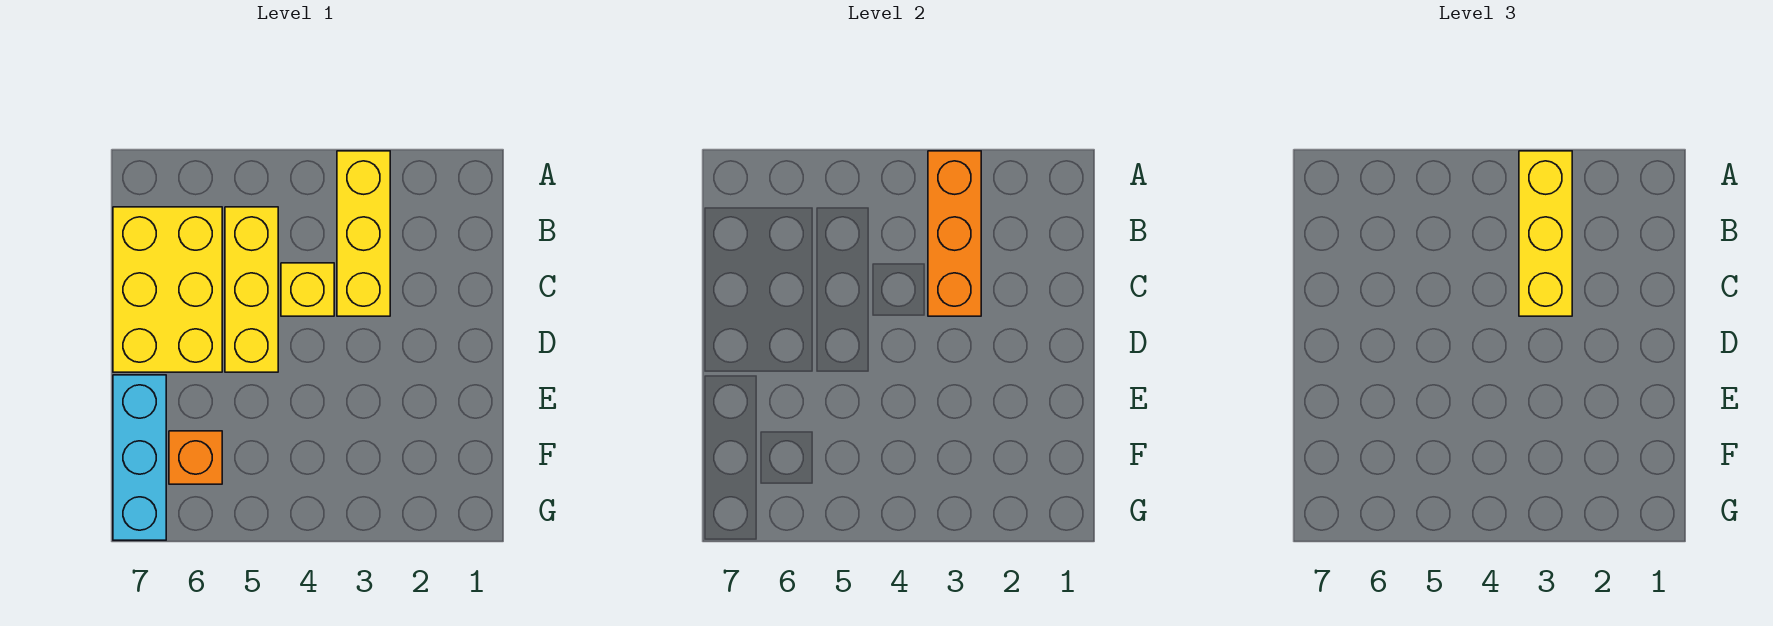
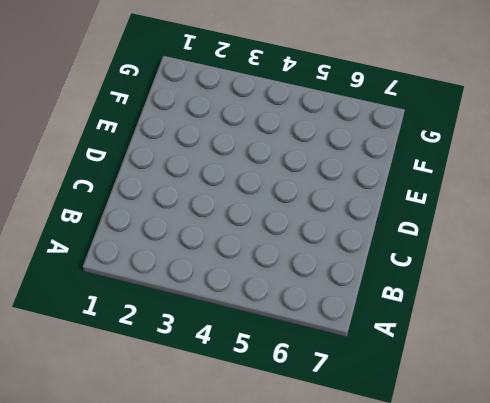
none -> yellow 1x3 brick [337,151,390,316]
none -> yellow 1x3 brick [225,207,278,372]

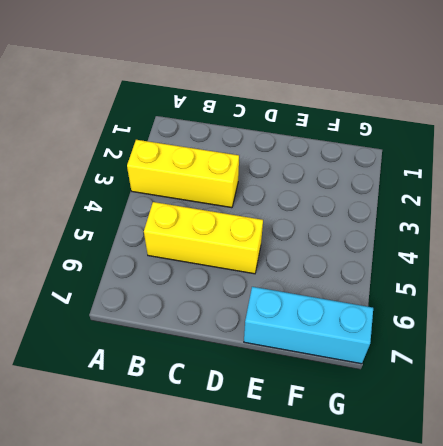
none -> yellow 2x3 brick [113,207,222,372]
none -> yellow 1x1 brick [281,263,334,316]

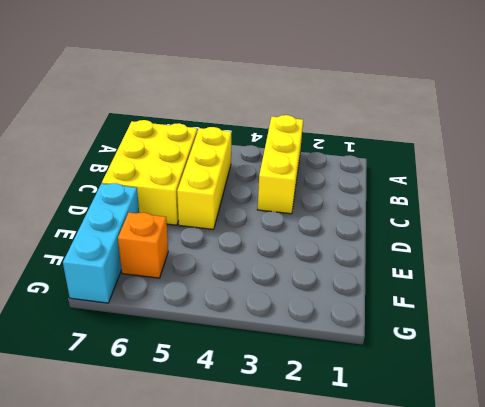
none -> yellow 1x1 brick [281,263,334,316]
none -> orange 1x3 brick [928,151,981,316]

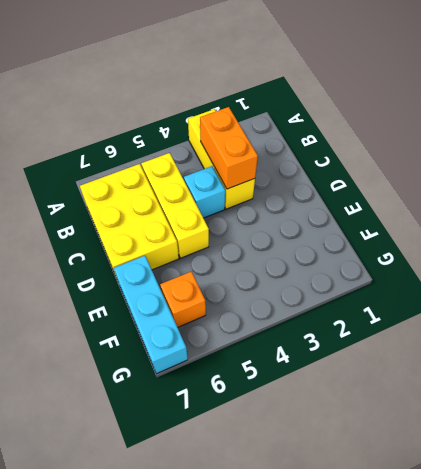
orange 1x2 brick [200,107,258,189] -> orange 1x3 brick [928,151,981,316]
cyan 1x1 brick [184,166,225,218] -> yellow 1x1 brick [281,263,334,316]
none -> yellow 1x3 brick [1519,151,1572,316]

